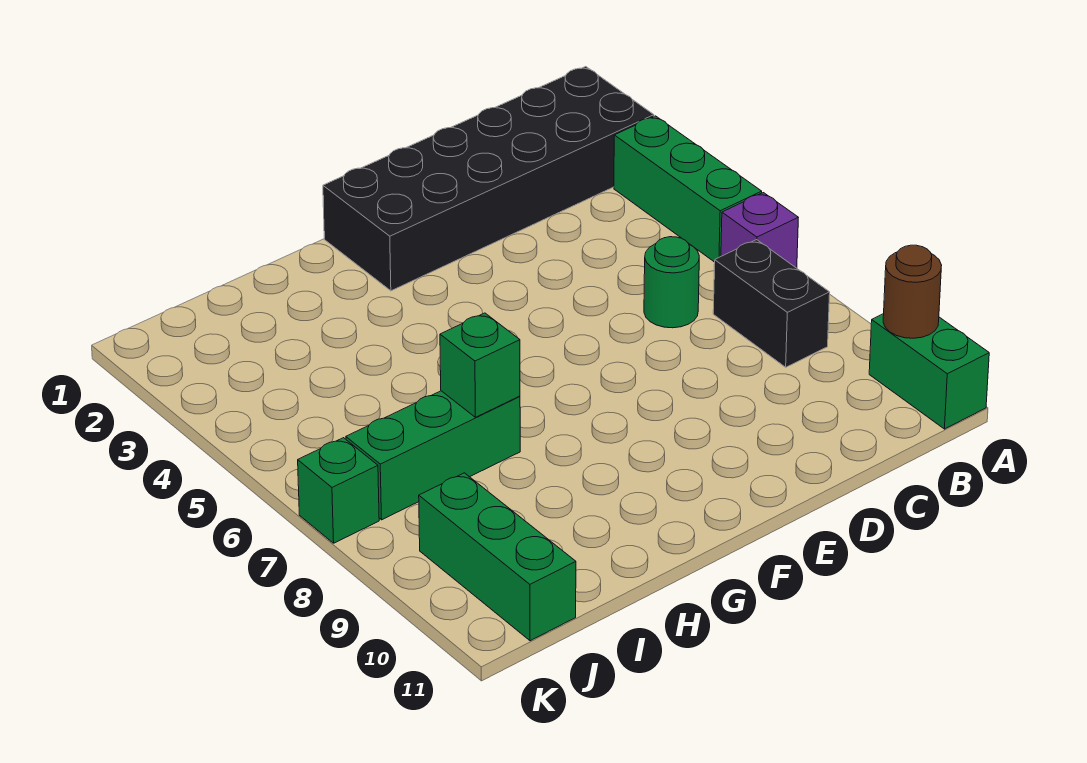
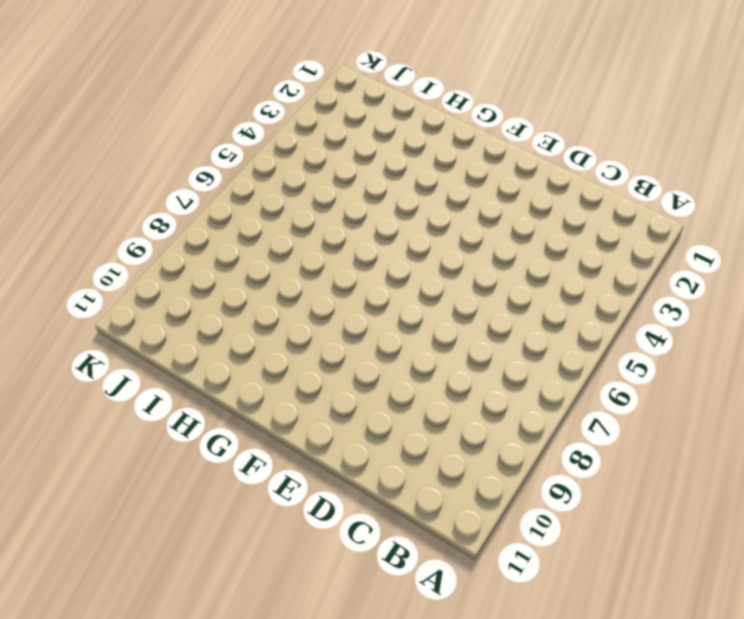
none -> black 2x6 brick [323,67,654,291]
none -> green 1x3 brick [614,116,762,262]

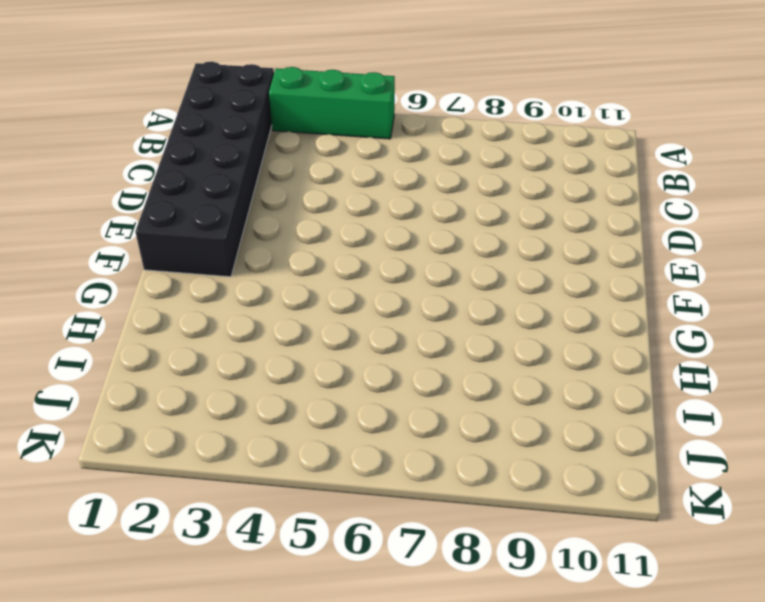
none -> purple 1x1 brick [721,193,798,268]
none -> green 1x2 brick [869,314,989,429]

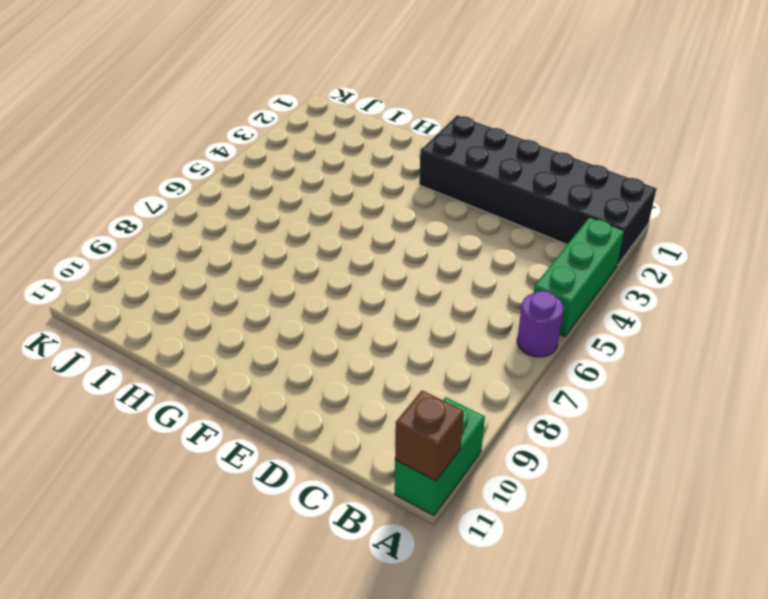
purple 1x1 round brick [517,291,563,357] -> purple 1x1 brick [721,193,798,268]
brown 1x1 brick [395,390,464,481] -> none
none -> black 1x2 brick [713,240,830,367]
none -> green 1x1 round brick [644,237,699,328]

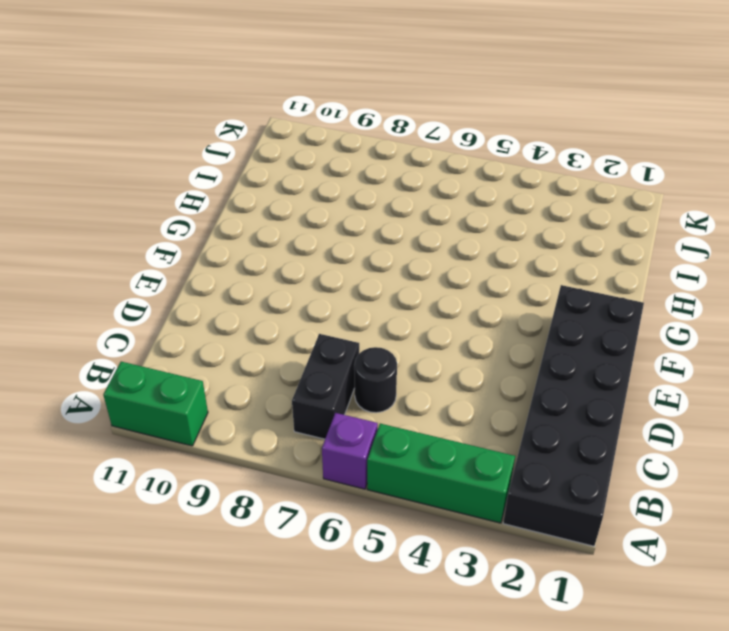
black 1x2 brick [292,334,359,439] -> black 1x2 brick turned to [713,240,830,367]
black 1x1 round brick [354,347,397,413] -> green 1x1 round brick [644,237,699,328]
none -> green 1x3 brick [346,391,520,520]
none -> green 1x3 brick [419,473,576,641]

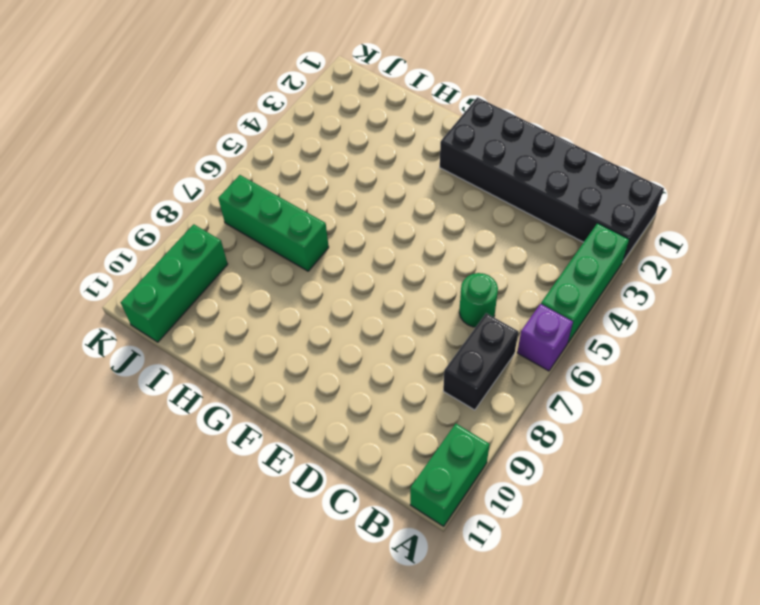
none -> green 1x1 brick [298,438,379,543]
none -> brown 1x1 round brick [883,245,942,338]

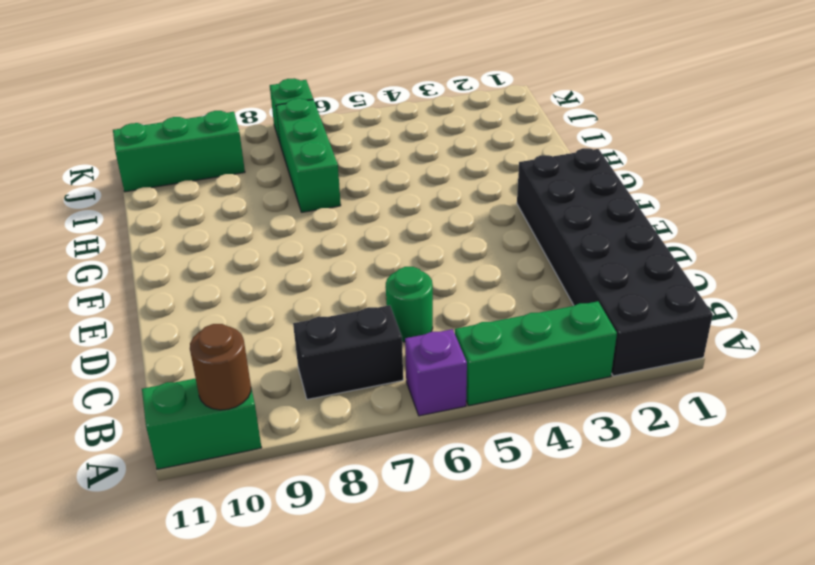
none -> green 1x1 brick [440,313,520,417]

